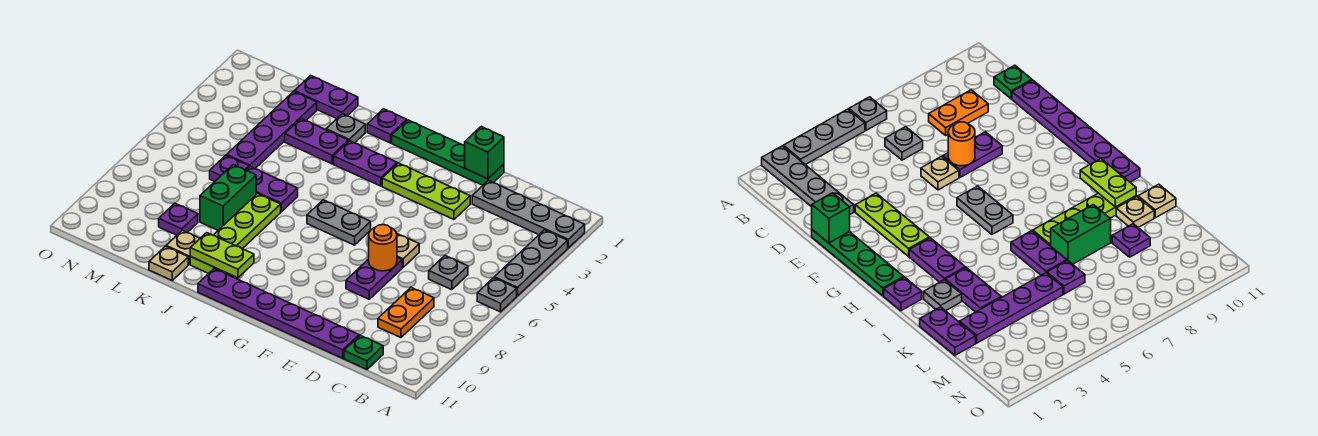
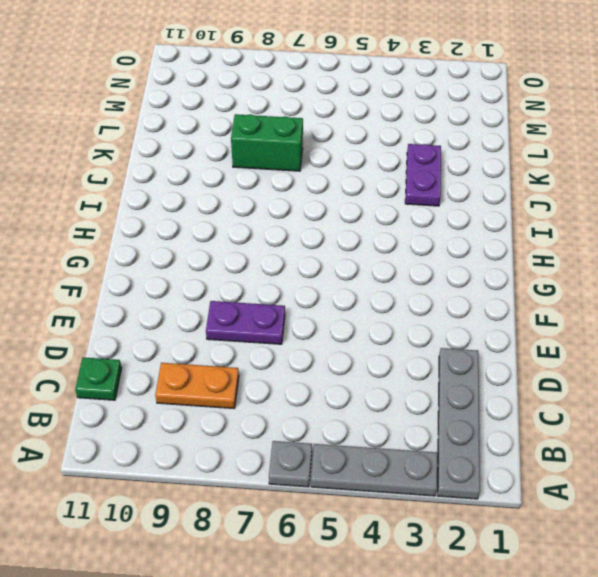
none -> grey 1x1 plate [429,256,468,290]
none -> purple 1x6 plate [198,269,359,358]
none -> green 1x4 plate [392,120,504,185]

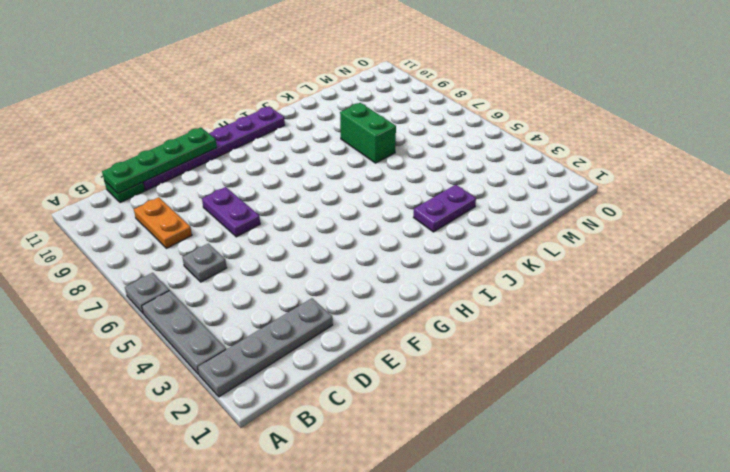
green 1x4 plate [102,127,217,193] -> green 1x4 plate moved to [392,120,504,185]
none -> lime 1x3 plate [382,163,470,219]
none -> tan 1x1 plate [397,234,419,267]
none -> grey 1x2 plate [307,200,371,245]

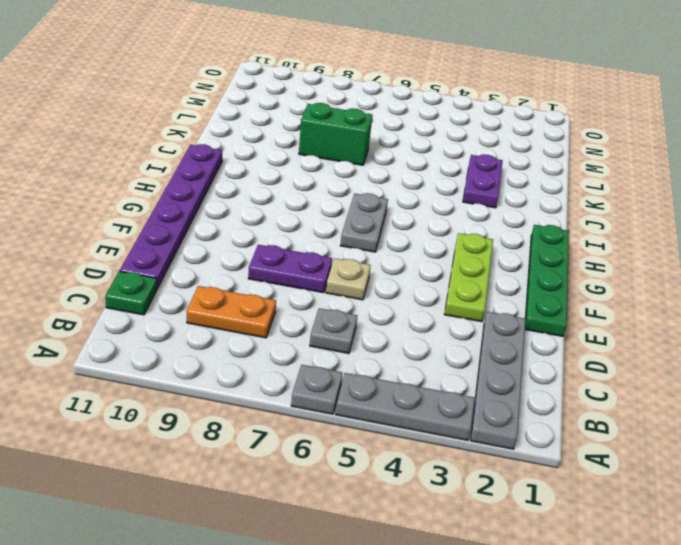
none -> purple 1x2 plate [334,141,397,186]
none -> purple 1x1 plate [367,109,407,143]
none -> grey 1x1 plate [326,114,365,143]

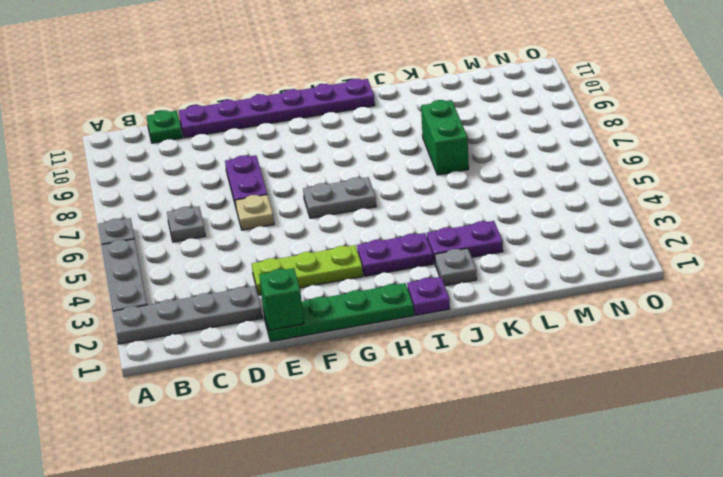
none -> orange 1x2 plate [378,288,434,338]
none -> purple 1x2 plate [246,167,298,212]
none -> lime 1x4 plate [190,194,281,274]

